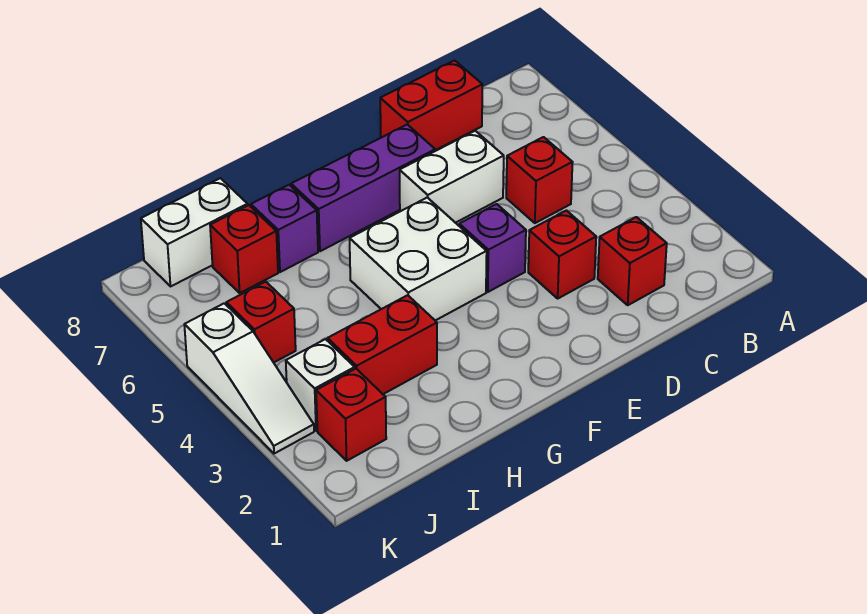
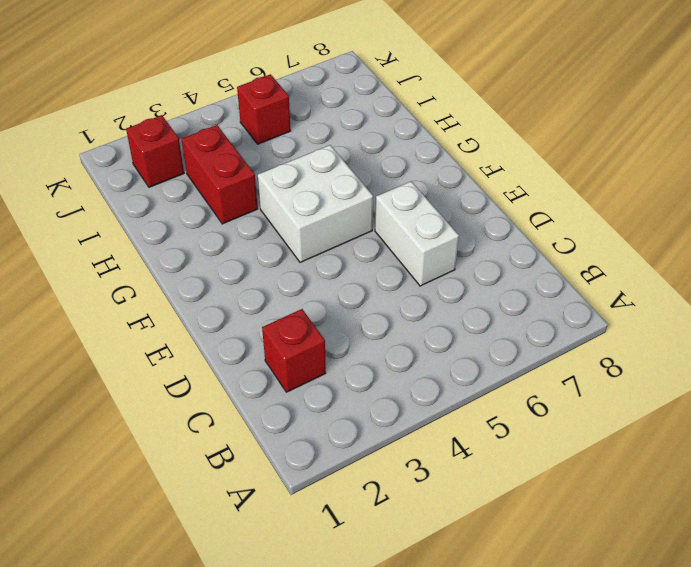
none -> red 1x1 brick [506,137,573,223]
none -> red 1x2 brick [380,60,482,150]
none -> red 1x1 brick [528,211,596,298]

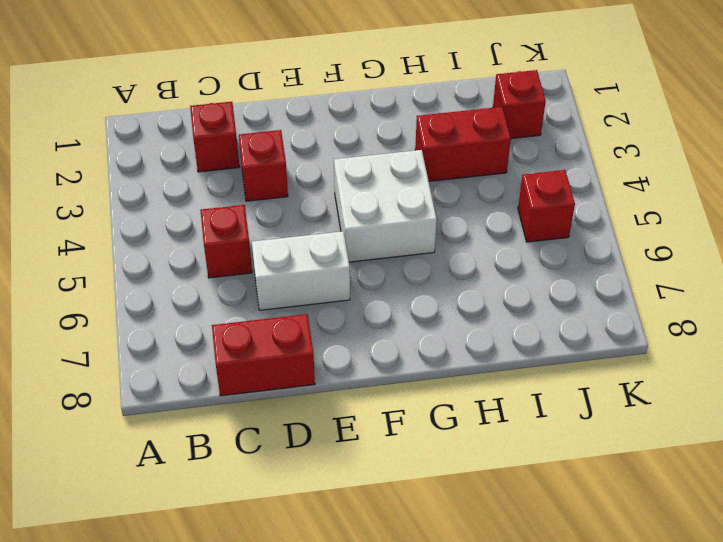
none -> purple 1x1 brick [459,204,526,292]
none -> purple 1x3 brick [291,124,435,251]
none -> purple 1x1 brick [251,185,318,272]

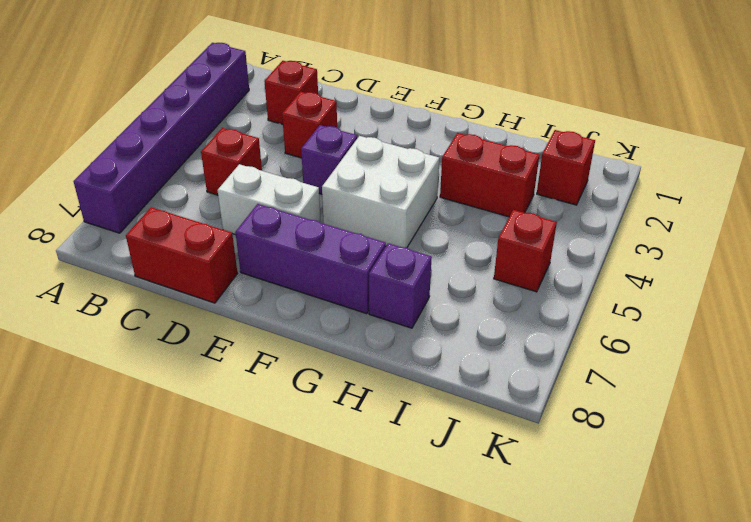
purple 1x6 brick [73,43,249,233] -> none
none -> red 1x1 brick [210,205,278,293]
none -> white 1x2 brick [141,178,248,286]
none -> white 1x1 brick [286,339,355,431]

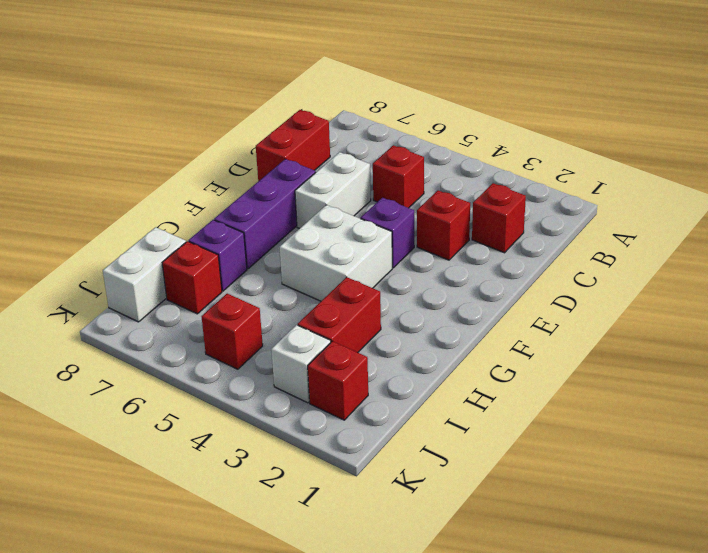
none -> white 1x3 slope [184,303,314,454]

